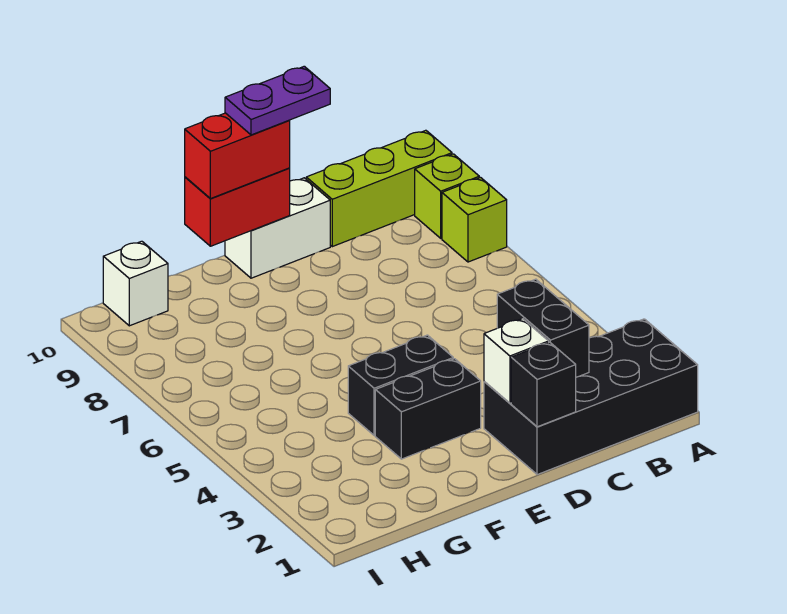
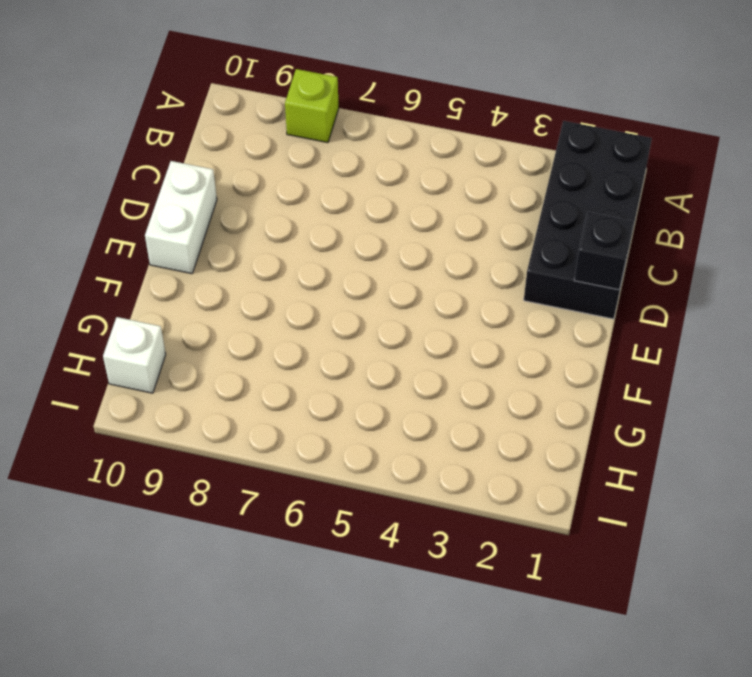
none -> lime 1x1 brick [415,154,479,238]
none -> lime 1x3 brick [306,130,452,247]
none -> black 1x2 brick [375,359,481,459]

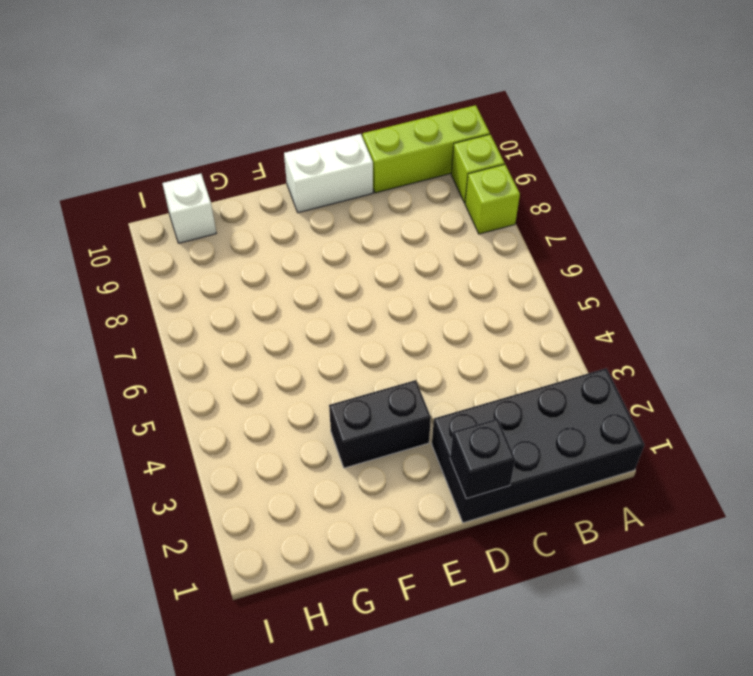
none -> black 1x2 brick [348,335,453,436]
none -> black 1x2 brick [497,279,589,377]
none -> white 1x1 brick [484,319,549,403]

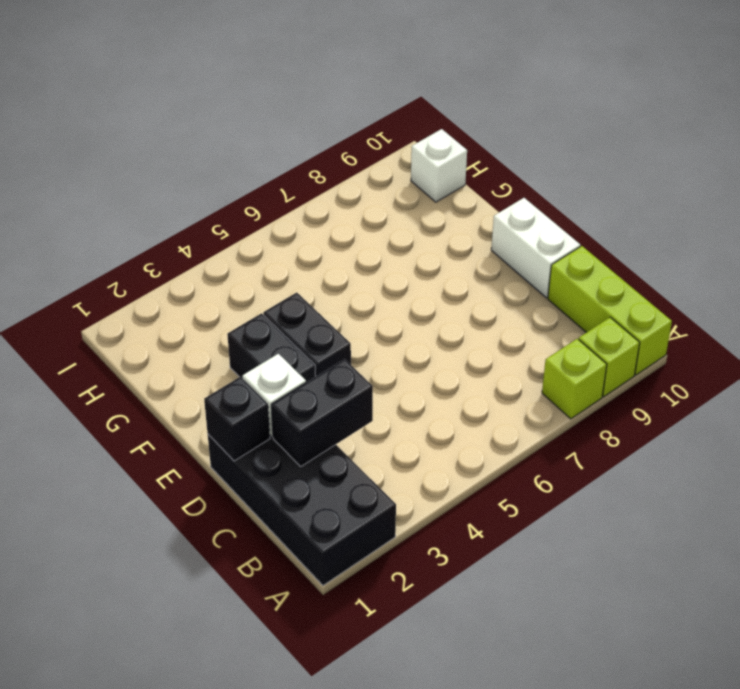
none -> red 1x2 brick [185,168,290,246]
none -> red 1x2 brick [185,113,290,199]
none -> purple 1x2 plate [225,66,330,135]

